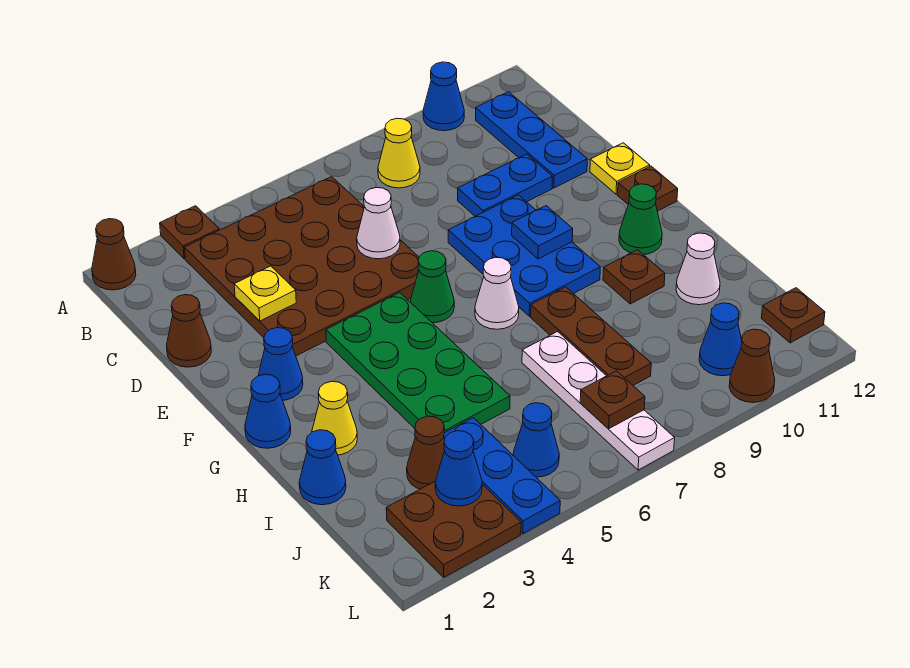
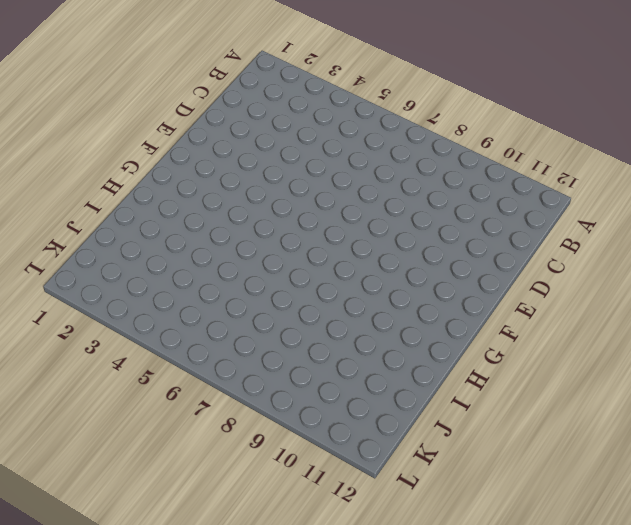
none -> brown 1x1 cone [92,219,136,290]
none -> brown 1x1 plate [160,206,219,259]
none -> blue 1x1 cone [423,62,464,131]
none -> brown 4x4 plate [184,177,419,356]

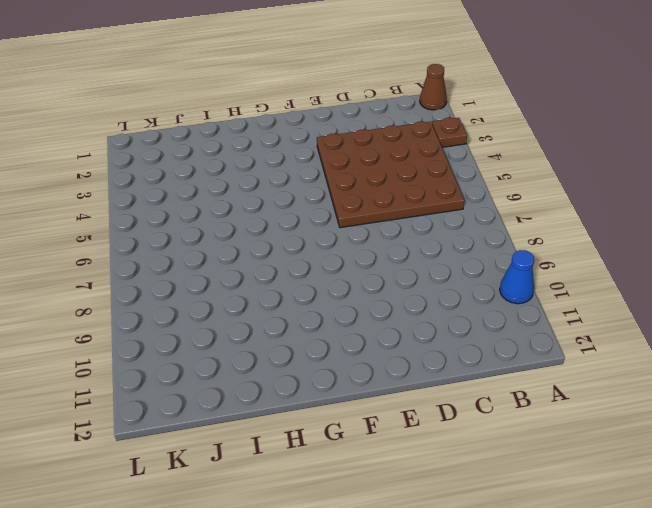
none -> yellow 1x1 cone [378,118,420,188]
none -> blue 1x3 plate [476,92,587,188]
none -> brown 1x1 cone [167,295,211,367]
none -> blue 1x2 plate [458,154,553,216]

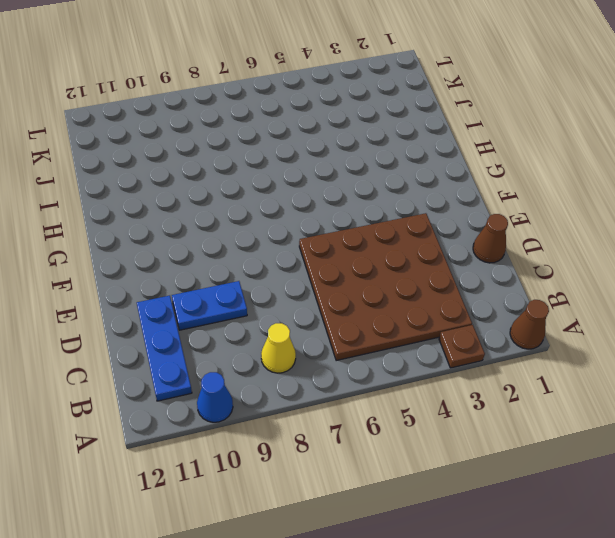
none -> blue 2x3 plate [448,195,600,316]
none -> yellow 1x1 plate [590,143,650,194]
none -> blue 1x1 cone [258,328,303,400]
none -> green 2x4 plate [326,293,510,433]

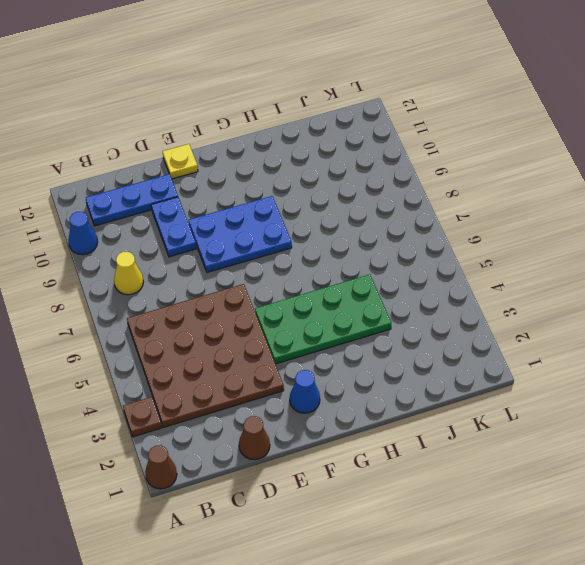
none -> green 1x1 cone [410,251,454,323]
none -> brown 1x1 plate [617,166,678,211]
none -> blue 1x1 cone [245,374,291,448]
none -> white 1x1 cone [475,257,519,329]

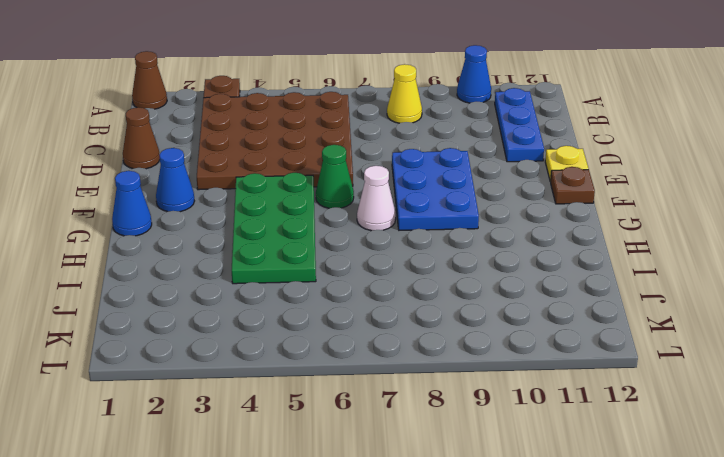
none -> blue 1x2 plate [458,154,553,216]
none -> green 1x1 cone [619,184,662,255]
none -> yellow 1x1 cone [312,381,357,455]
none -> brown 1x3 plate [531,287,651,385]

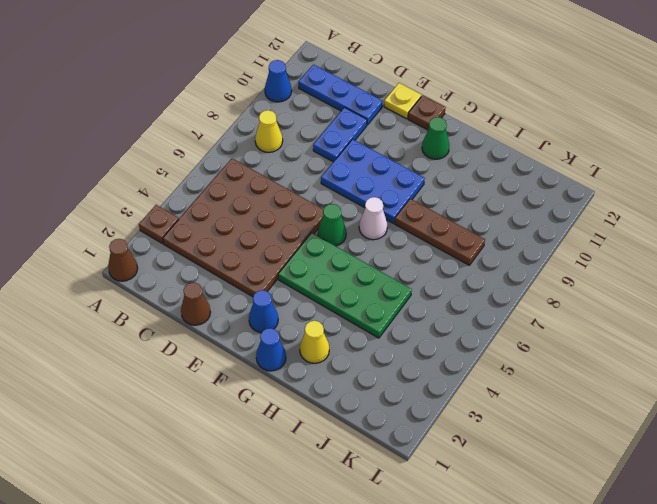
none -> brown 1x1 plate [603,250,665,304]
none -> blue 1x1 cone [299,430,346,505]
none -> white 1x4 plate [522,332,675,470]
none -> white 1x1 cone [676,233,720,305]

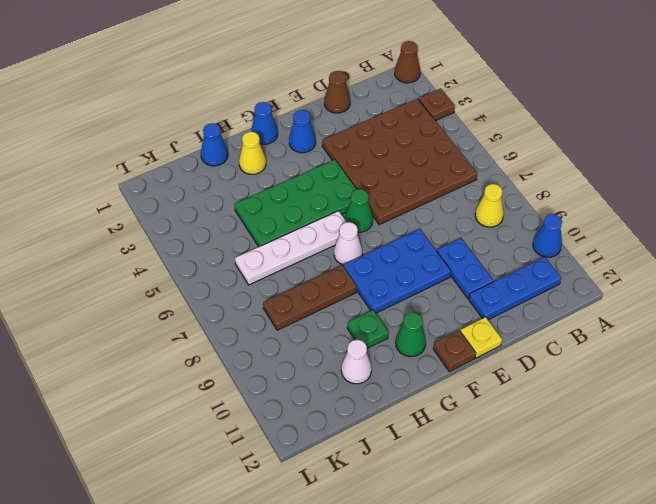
white 1x4 plate [235,211,347,285] -> white 1x4 plate moved to [522,332,675,470]
green 1x1 plate [347,310,388,348] -> brown 1x1 plate [603,250,665,304]
none -> brown 1x1 cone [407,416,445,489]
none -> blue 1x3 plate [444,418,560,534]
none -> brown 2x2 plate [386,481,521,577]
none -> blue 1x1 cone [513,403,559,477]

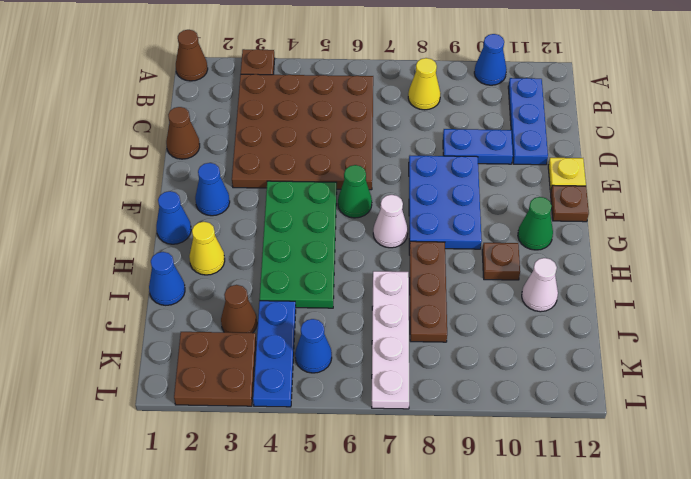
none -> blue 1x1 cone [699,303,742,376]
none -> brown 1x1 plate [761,288,825,343]
none -> brown 1x1 cone [729,329,775,403]
none -> yellow 1x1 plate [234,266,296,321]

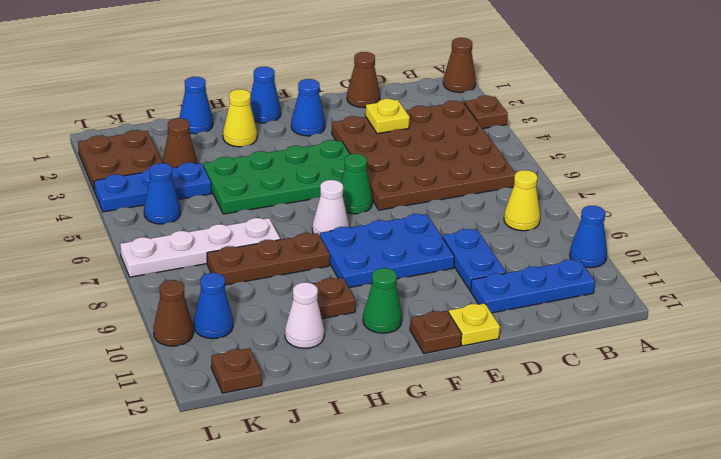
none -> white 1x1 cone [357,188,400,259]
none -> blue 1x1 plate [512,206,573,259]
none -> blue 1x1 cone [435,431,482,506]
none -> brown 1x1 plate [580,371,645,429]

